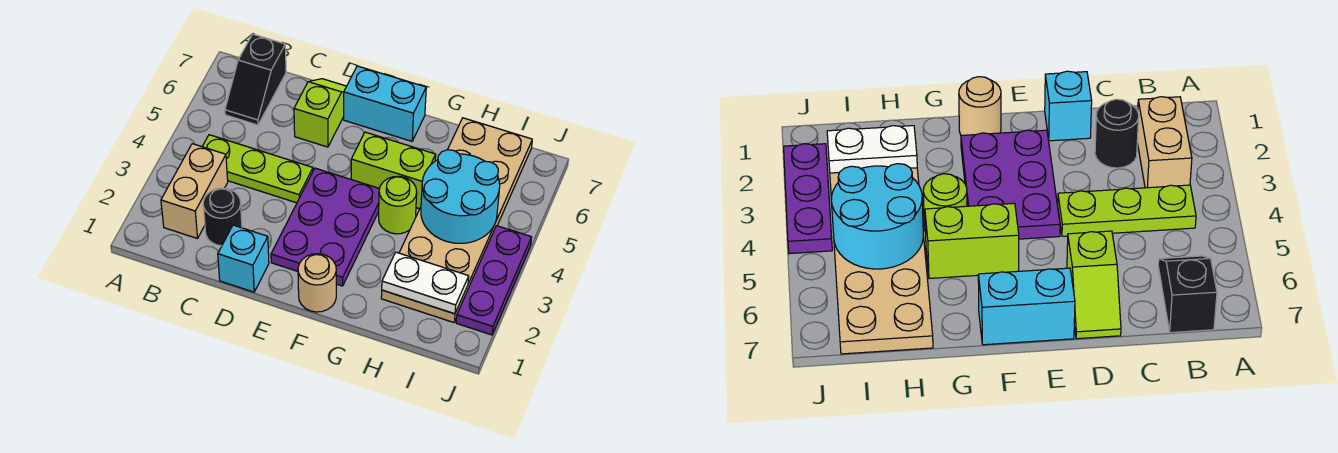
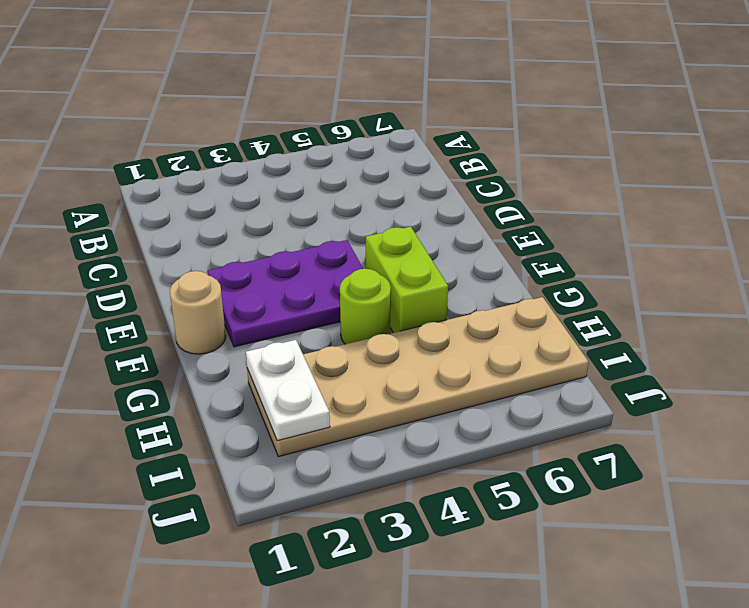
none -> tan 1x2 brick [161,144,228,239]
none -> lime 1x3 plate [202,135,313,203]
none -> black 1x2 slope [225,34,286,125]

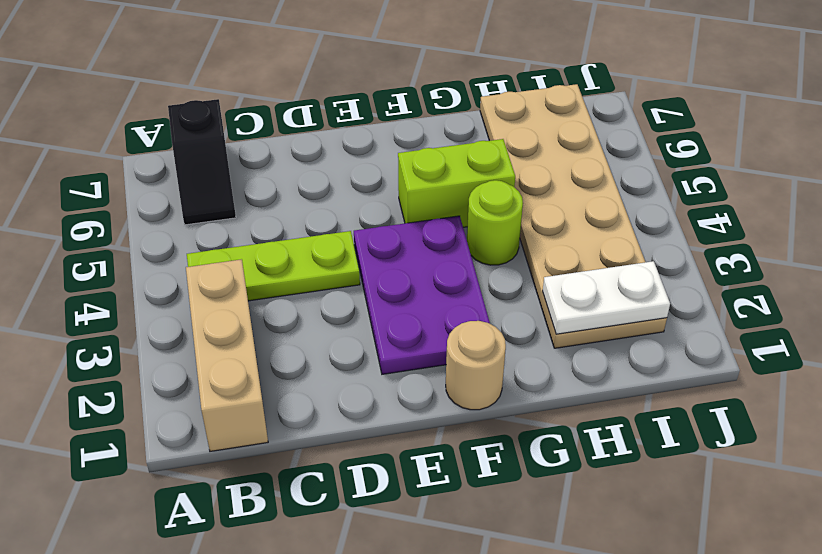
tan 1x3 brick [186,259,268,451] -> tan 1x2 brick [161,144,228,239]
none -> black 1x1 round brick [203,188,242,246]
none -> cyan 1x1 brick [218,225,269,292]
none -> lime 1x2 slope [294,79,347,147]

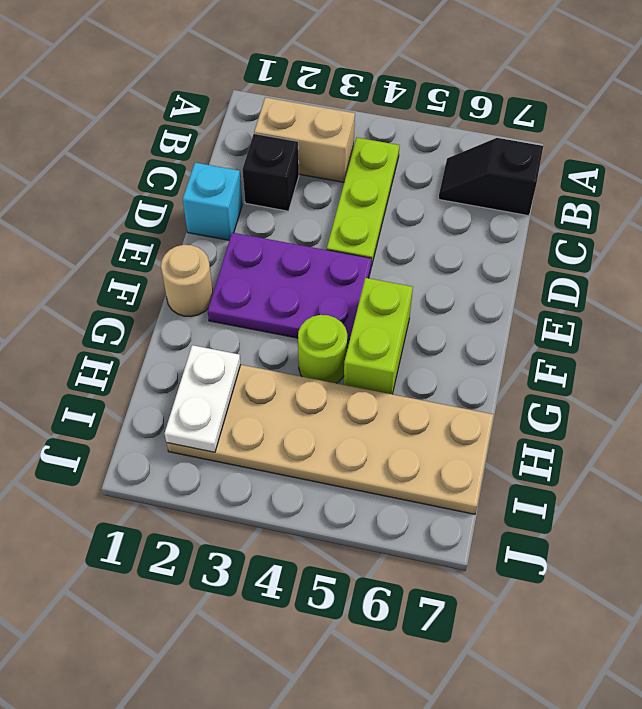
black 1x1 brick [242,134,299,211] -> black 1x1 round brick [203,188,242,246]
none -> lime 1x2 slope [294,79,347,147]
none -> cyan 1x2 brick [344,66,426,141]
none -> purple 1x3 plate [456,226,532,335]

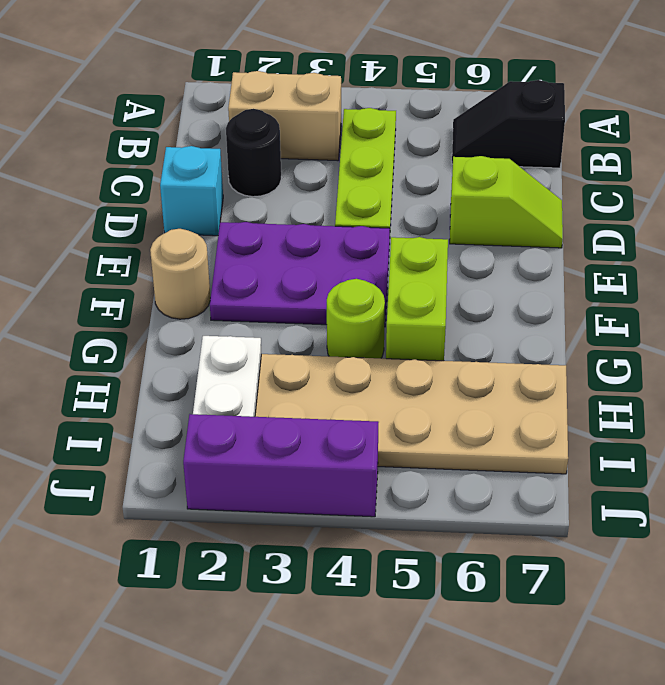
purple 1x3 brick [183,414,378,517] -> purple 1x3 plate [456,226,532,335]
none -> cyan 1x2 brick [344,66,426,141]
none -> cyan 2x2 round brick [421,150,500,243]

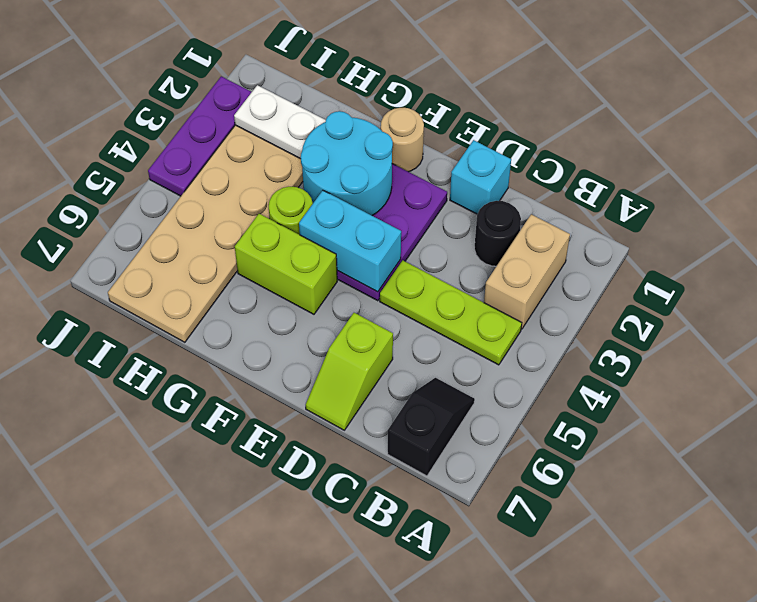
cyan 1x2 brick [299,191,401,292] -> cyan 1x2 brick moved to [344,66,426,141]
cyan 2x2 round brick [301,111,393,215] -> cyan 2x2 round brick moved to [421,150,500,243]

